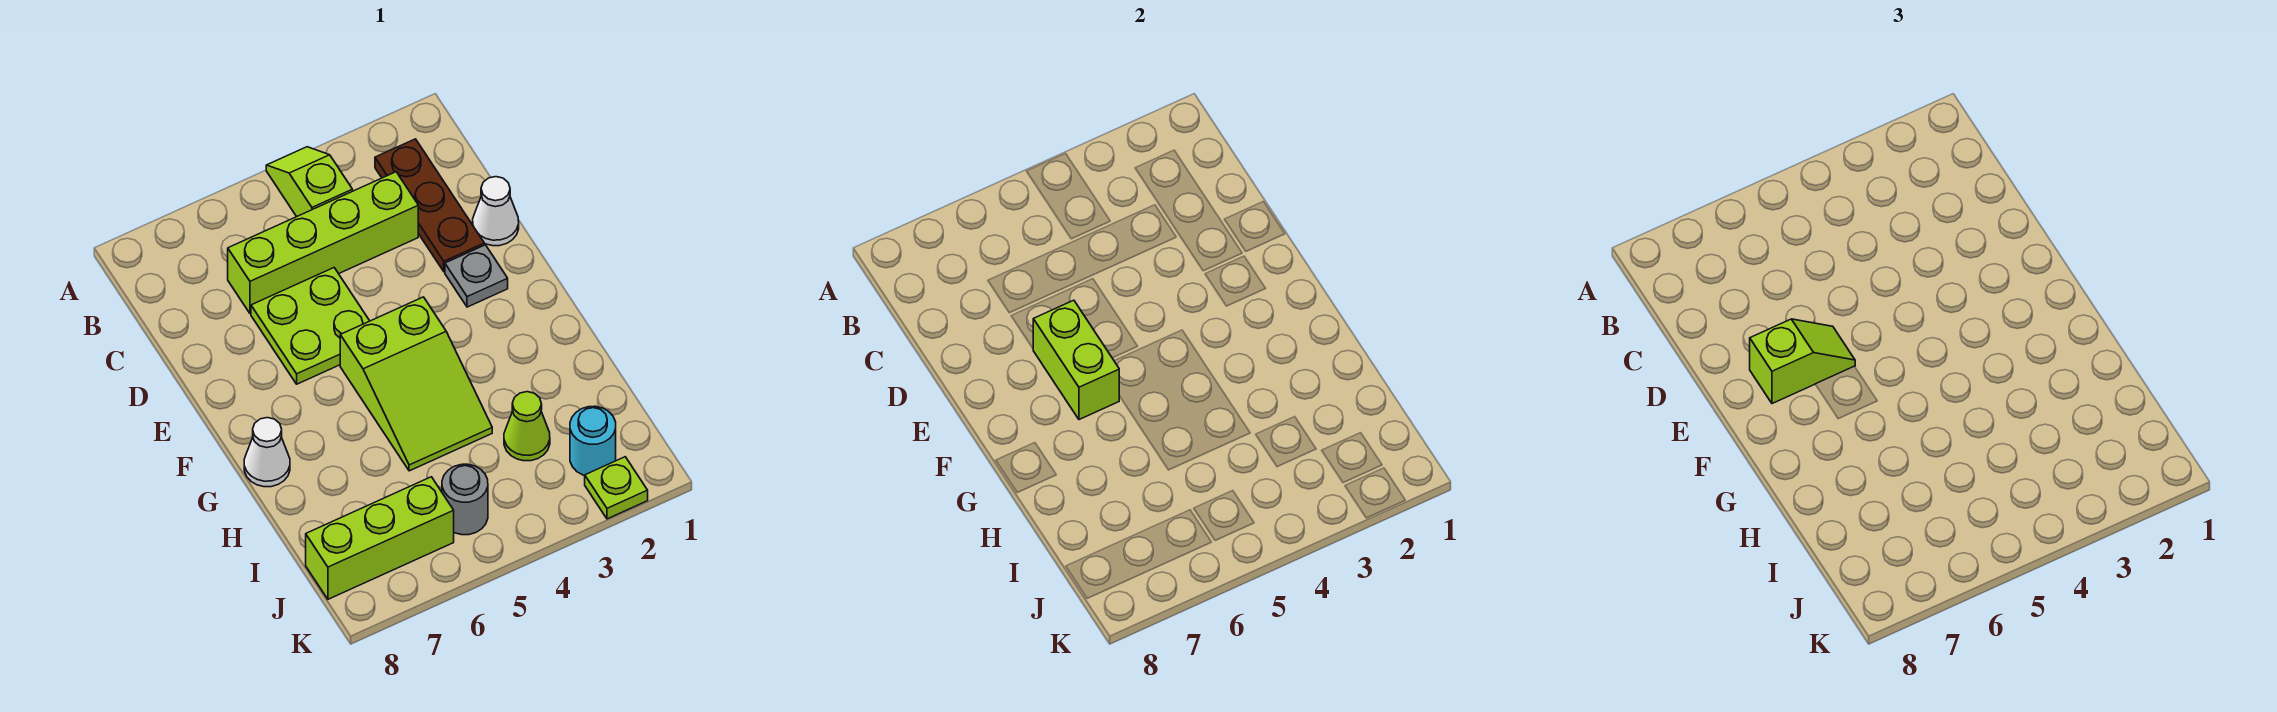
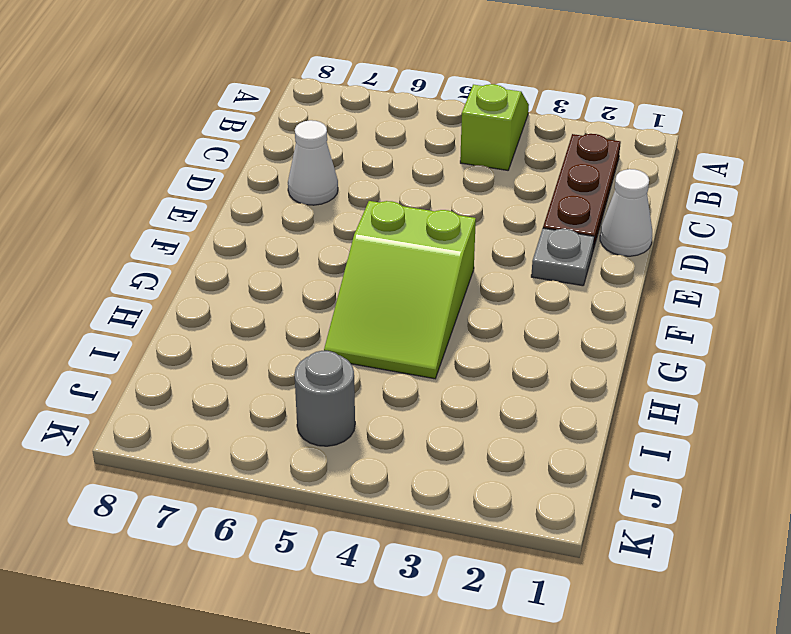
white 1x1 cone [288,120,338,205] -> white 1x1 cone moved to [244,418,290,487]
none -> lime 1x4 brick [228,172,418,314]
none -> lime 2x2 plate [251,268,369,384]
none -> lime 1x1 cone [504,392,550,461]

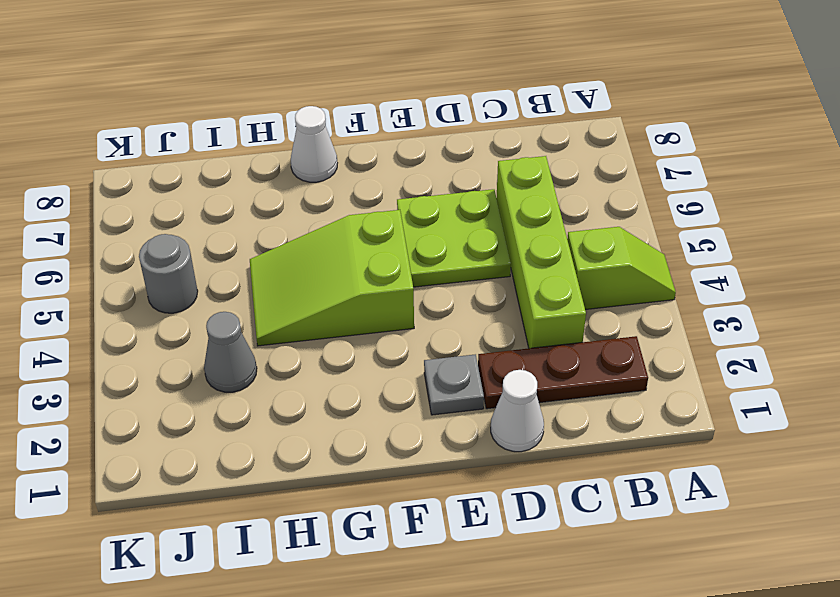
grey 1x1 cone [204,312,257,392] -> lime 1x1 cone [504,392,550,461]
none -> cyan 1x1 round brick [570,406,616,476]
none -> lime 1x3 brick [306,477,454,599]
none -> lime 1x1 plate [585,457,648,519]

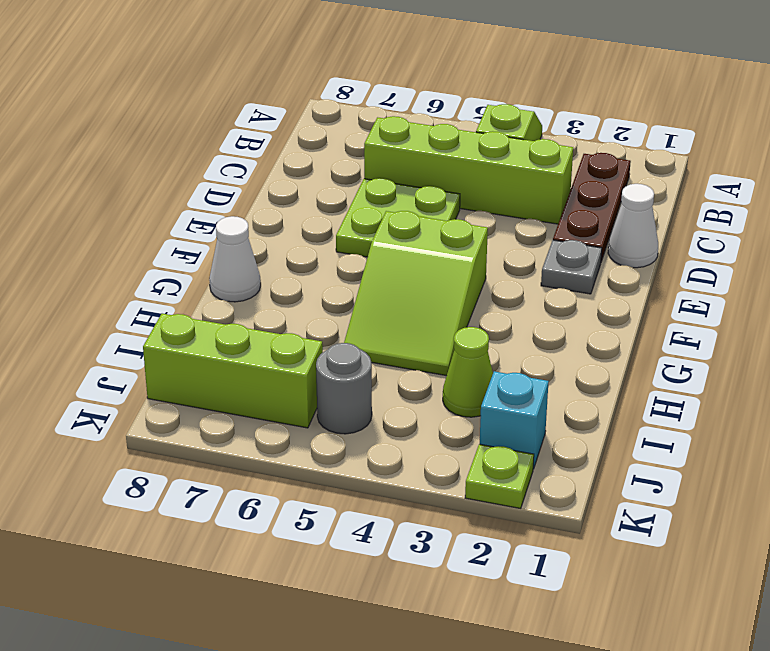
cyan 1x1 brick [480,371,549,469] -> cyan 1x1 round brick [570,406,616,476]
none -> lime 1x2 brick [1033,300,1119,420]
none -> lime 1x2 slope [1750,319,1855,404]

